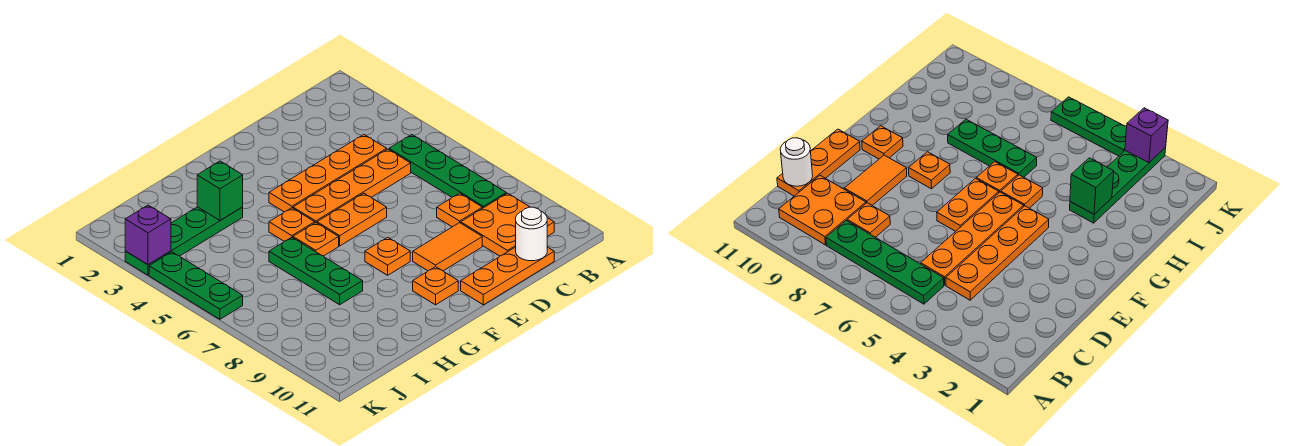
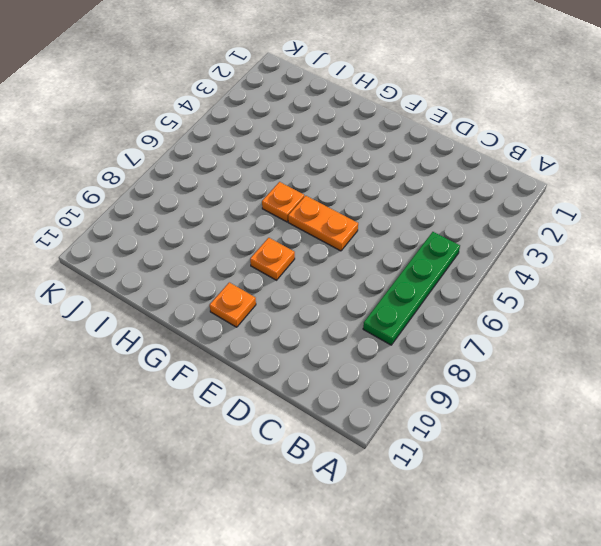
none -> orange 2x2 plate [461,193,554,256]
none -> orange 1x4 plate [269,135,387,212]
none -> orange 1x4 plate [293,149,411,223]

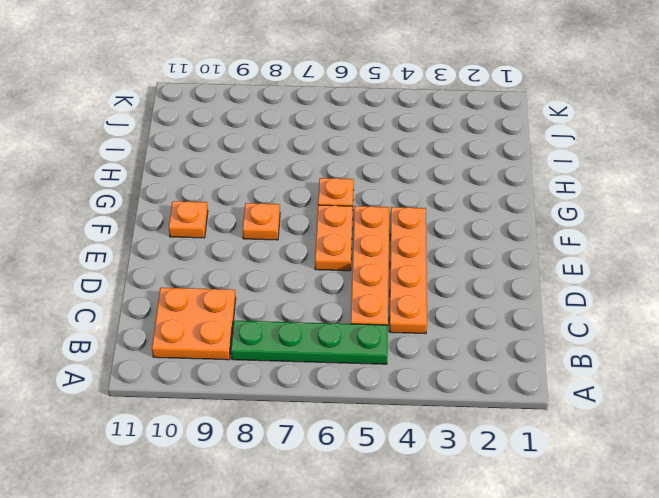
none -> orange 1x1 plate [437,193,482,227]
none -> orange 1x3 plate [461,247,554,305]
none -> orange 1x2 tile [413,223,482,271]

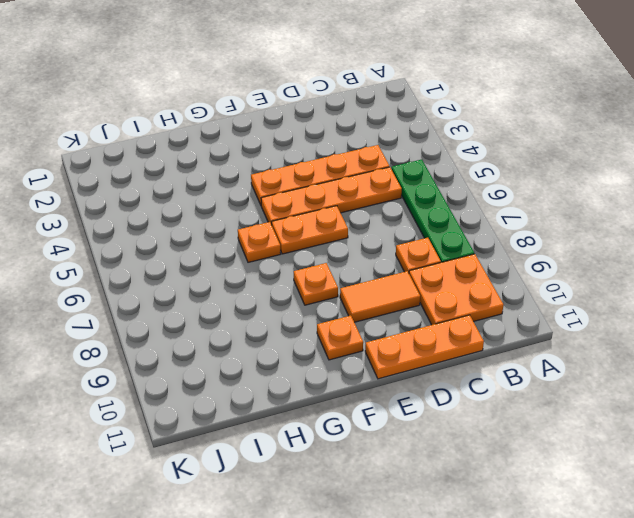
none -> orange 1x1 plate [269,208,315,241]
none -> green 1x4 plate [125,207,243,275]
none -> green 1x3 plate [269,237,363,305]

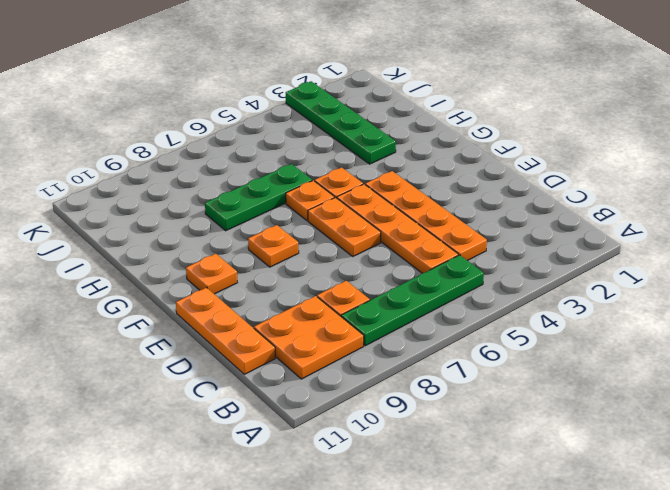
none -> orange 1x2 tile [413,223,482,271]
none -> green 1x3 plate [149,252,243,319]
none -> white 1x1 round brick [516,207,547,261]

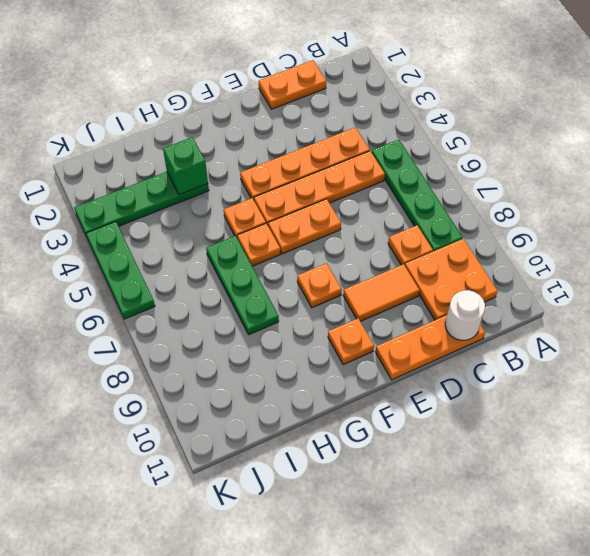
orange 1x2 plate [259,60,326,109] -> none
none -> purple 1x1 brick [125,205,171,265]

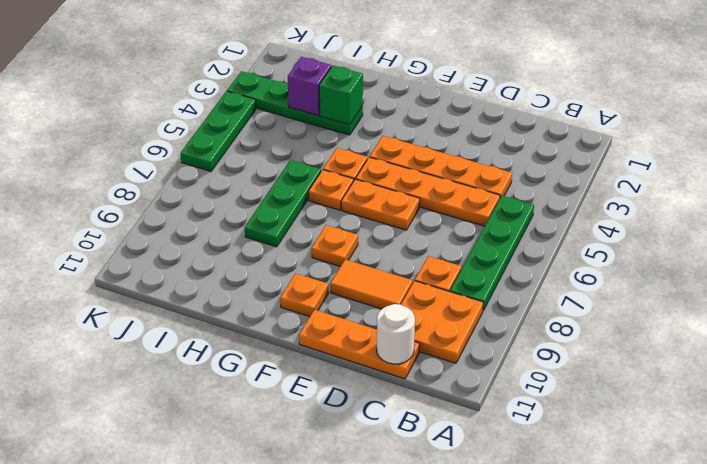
purple 1x1 brick [288,57,331,116] -> purple 1x1 brick moved to [125,205,171,265]

